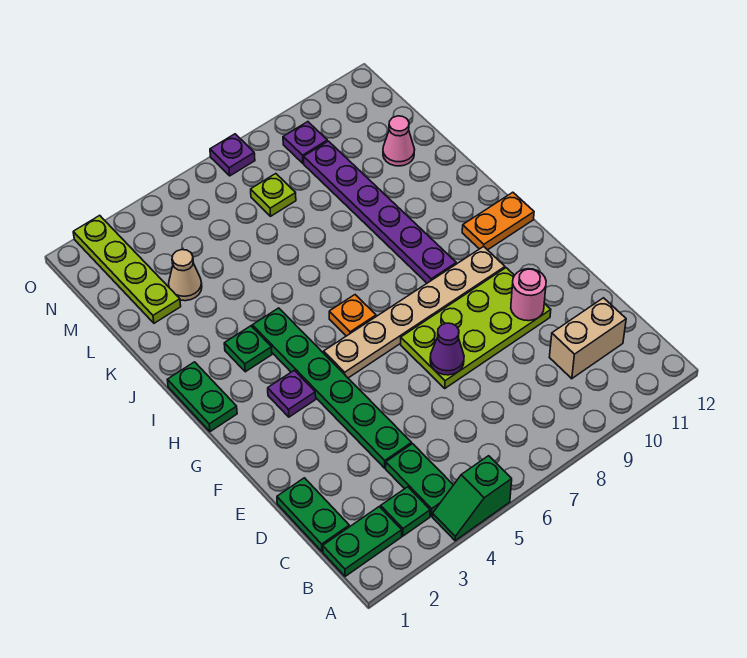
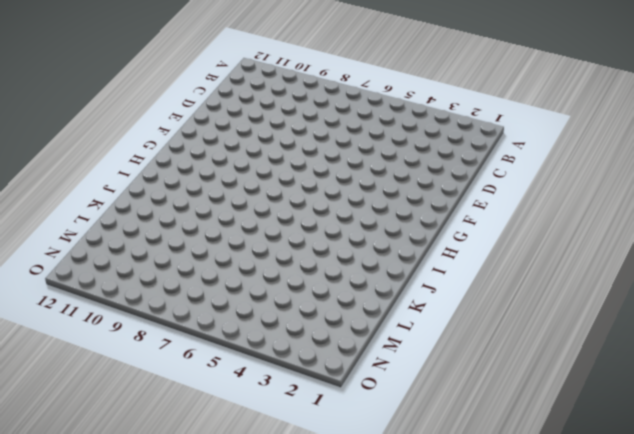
none -> green 1x2 slope [432,456,512,541]
none -> green 1x2 plate [323,507,402,576]
none -> green 1x1 plate [381,487,430,536]

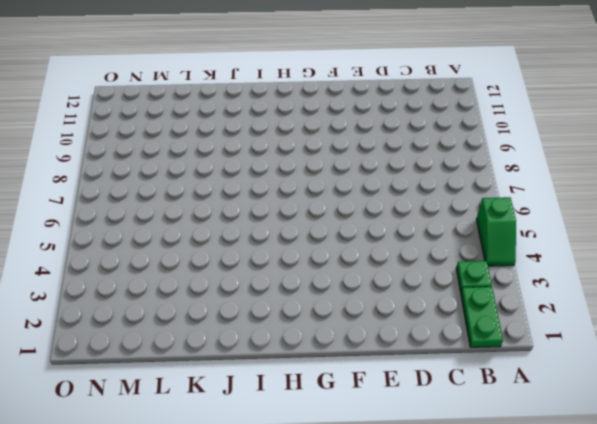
none -> green 1x2 plate [386,444,453,516]
none -> green 1x2 plate [277,478,349,551]
none -> tan 1x2 brick [549,298,626,379]

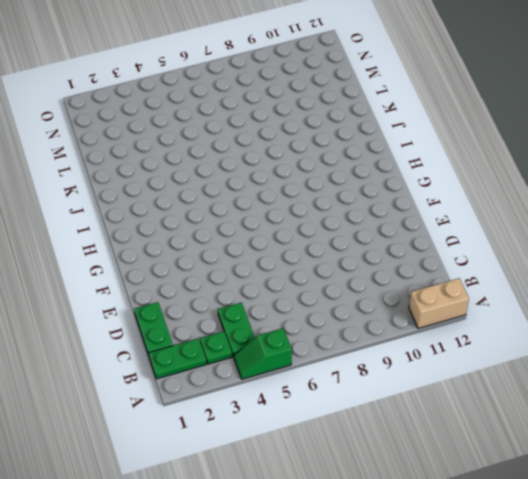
tan 1x2 brick [409,278,469,328] -> tan 1x2 brick moved to [549,298,626,379]
none -> green 1x6 plate [252,308,412,468]
none -> lime 2x4 plate [401,268,551,388]
none -> purple 1x1 plate [268,370,316,417]

